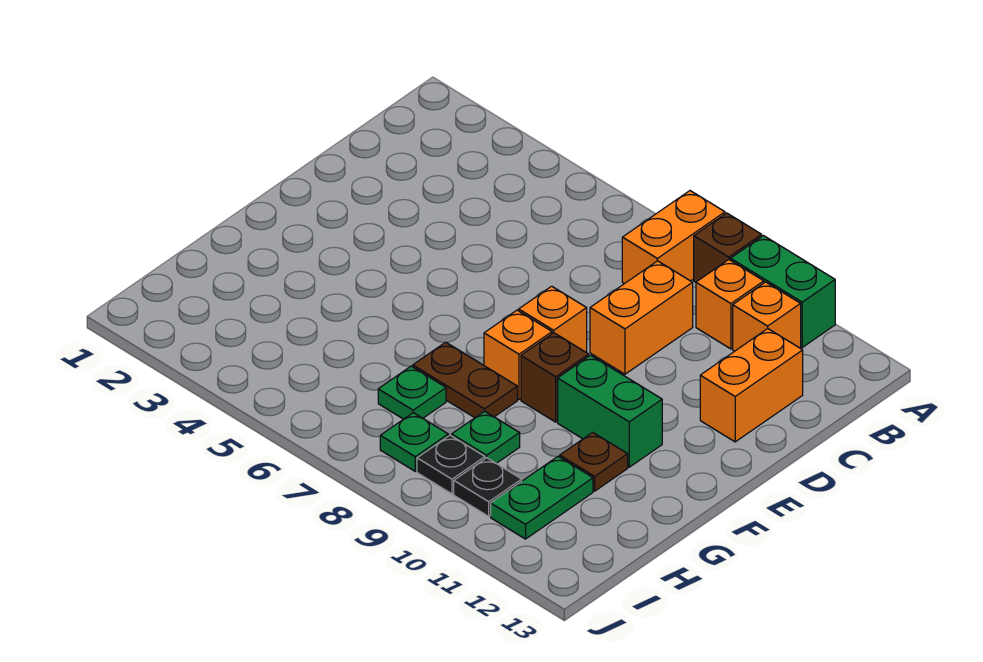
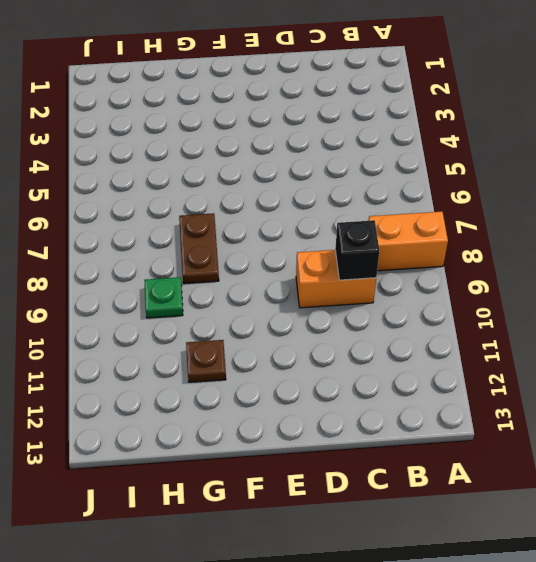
black 1x1 brick [335,220,379,280] -> none
none -> brown 1x1 brick [694,213,762,282]
none -> green 1x2 brick [731,236,835,347]
none -> orange 1x1 brick [696,260,764,349]

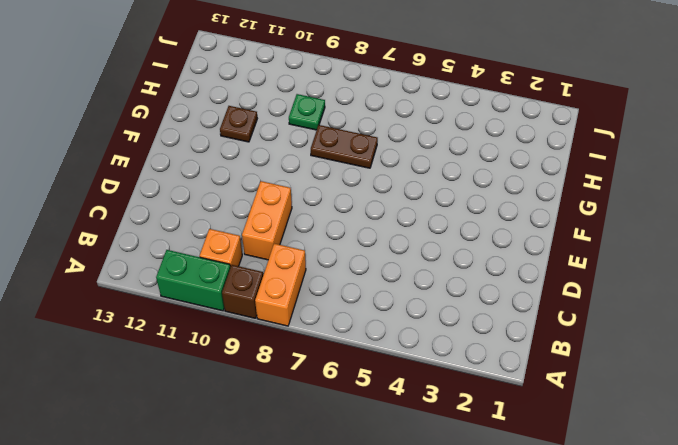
none -> orange 1x1 brick [733,282,801,351]
none -> orange 1x2 brick [700,329,803,442]
none -> orange 1x1 brick [519,286,587,353]

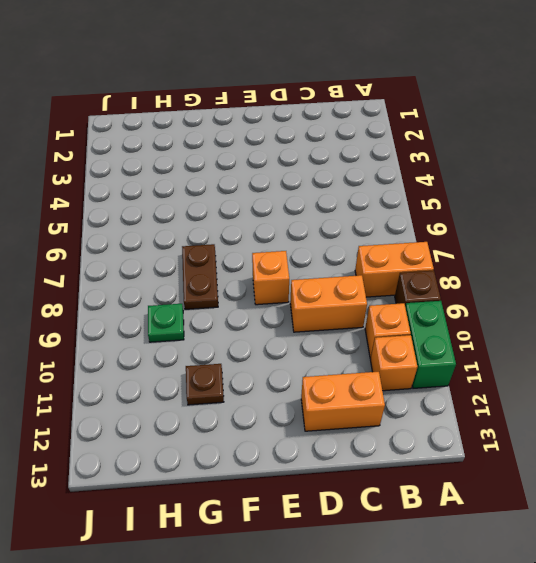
none -> orange 1x1 brick [484,310,552,400]
none -> brown 1x1 brick [521,333,589,422]
none -> green 1x2 brick [558,355,662,467]

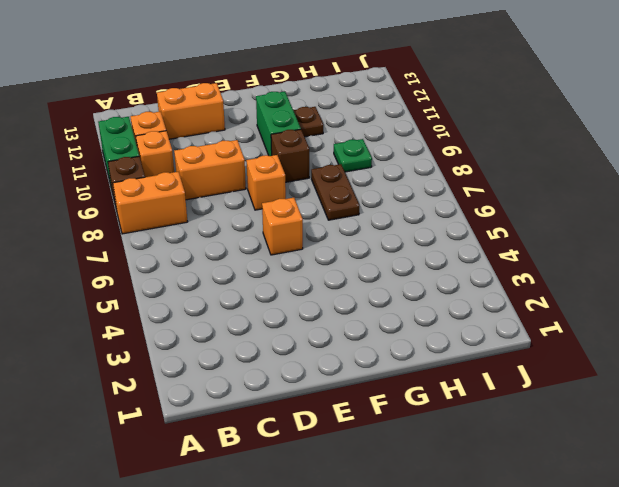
orange 1x1 brick [262,198,303,255] -> orange 1x1 brick moved to [484,310,552,400]
none -> green 1x1 plate [378,366,446,419]
none -> green 1x2 plate [491,456,593,539]
none -> green 1x1 plate [380,413,448,471]

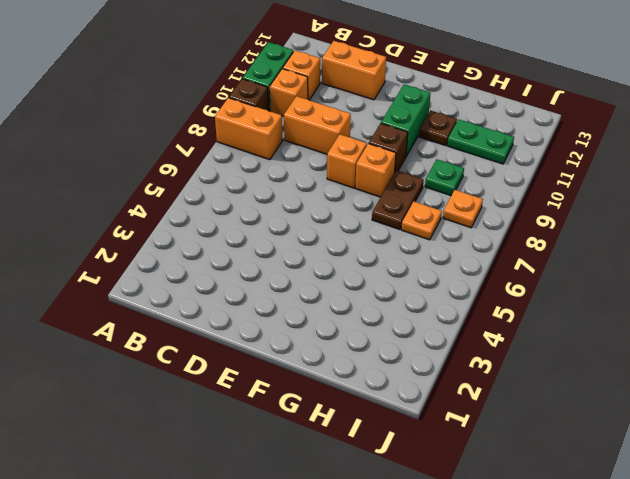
orange 1x1 plate [401,201,442,240] -> green 1x1 plate [378,366,446,419]
orange 1x1 plate [443,190,483,228] -> green 1x1 plate [380,413,448,471]
none -> black 1x1 plate [417,435,485,494]
none -> black 1x1 plate [454,458,522,516]

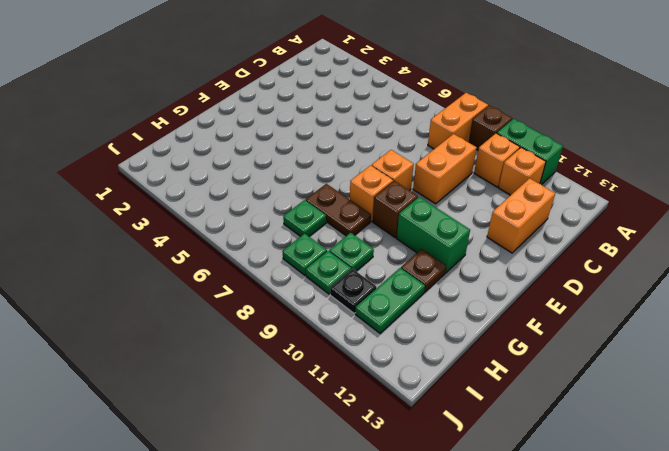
green 1x1 plate [306,251,351,294] -> black 1x1 plate [417,435,485,494]

